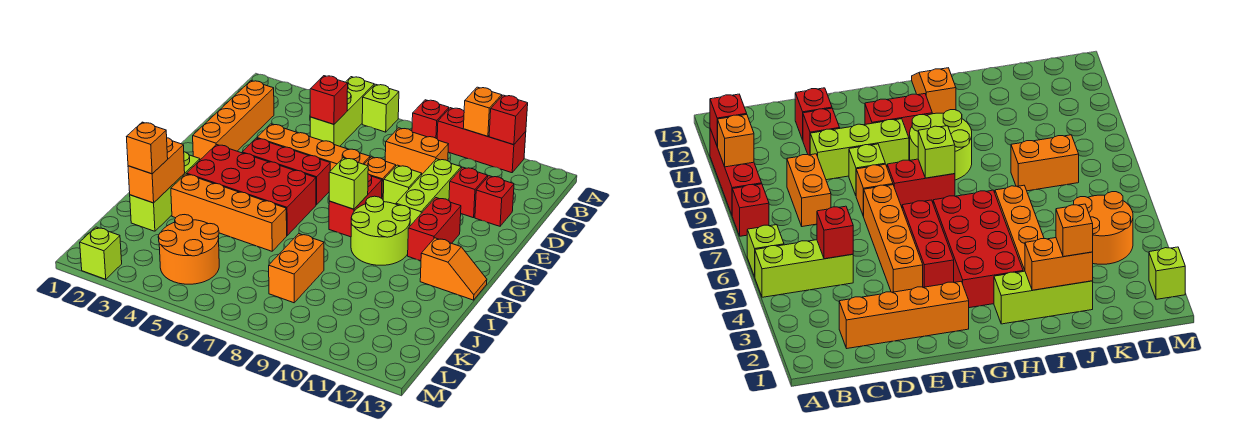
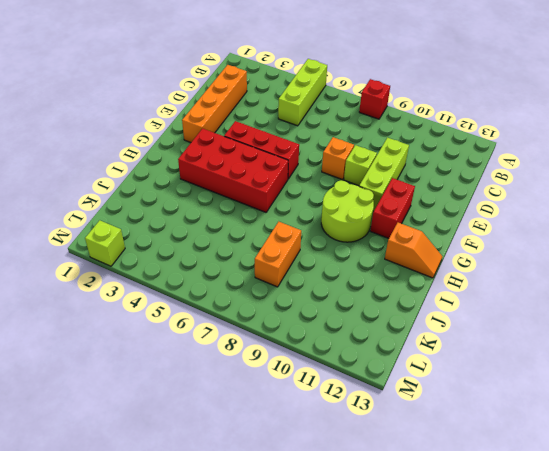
none -> lime 1x1 brick [362,84,399,132]
none -> red 1x3 brick [437,108,526,173]
none -> orange 1x2 brick [385,128,448,174]

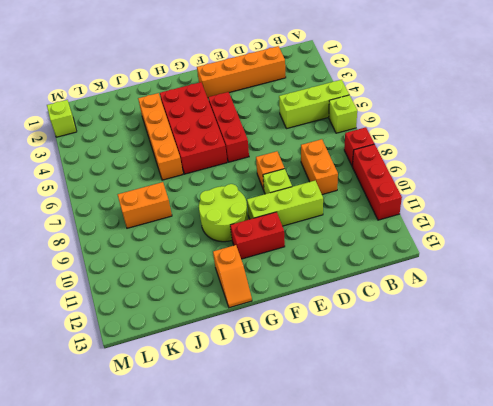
none -> red 1x1 brick [449,167,488,218]
none -> red 1x1 brick [475,176,514,226]
none -> orange 1x4 brick [257,124,370,171]

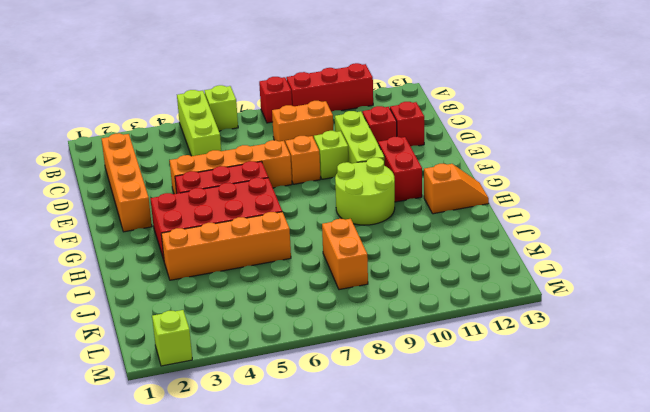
none -> red 1x2 brick [329,174,382,237]
none -> lime 1x3 brick [130,152,200,231]
none -> orange 2x2 round brick [158,215,219,284]

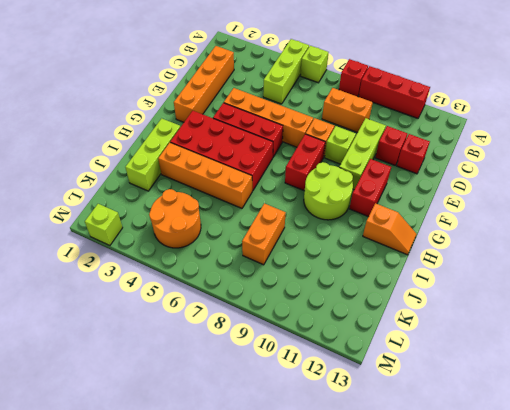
none -> orange 1x1 brick [463,87,502,136]
none -> red 1x1 brick [489,95,528,145]
none -> red 1x1 brick [310,76,348,124]

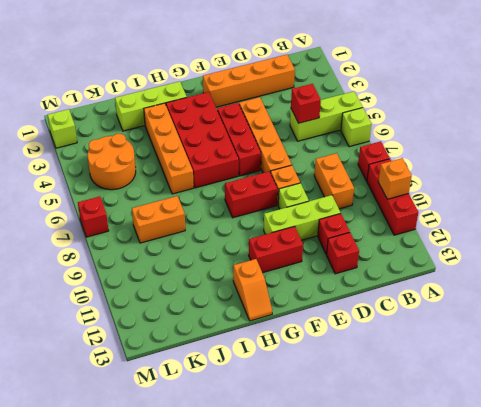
red 1x1 brick [78,196,109,237] -> red 1x1 brick moved to [489,95,528,145]
none -> lime 2x2 round brick [351,196,410,265]
none -> lime 1x1 brick [329,158,368,209]
none -> orange 1x2 brick [128,138,185,203]

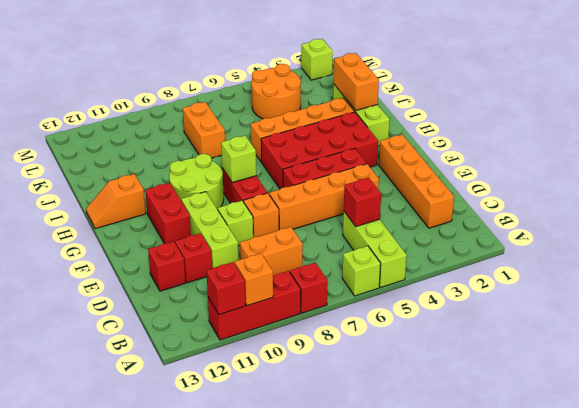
none -> orange 1x1 brick [126,122,168,174]

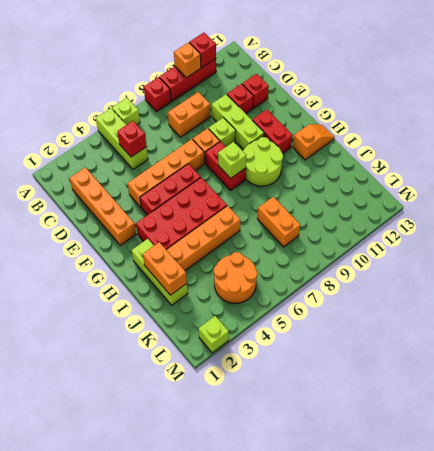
none -> orange 1x1 brick [126,122,168,174]

